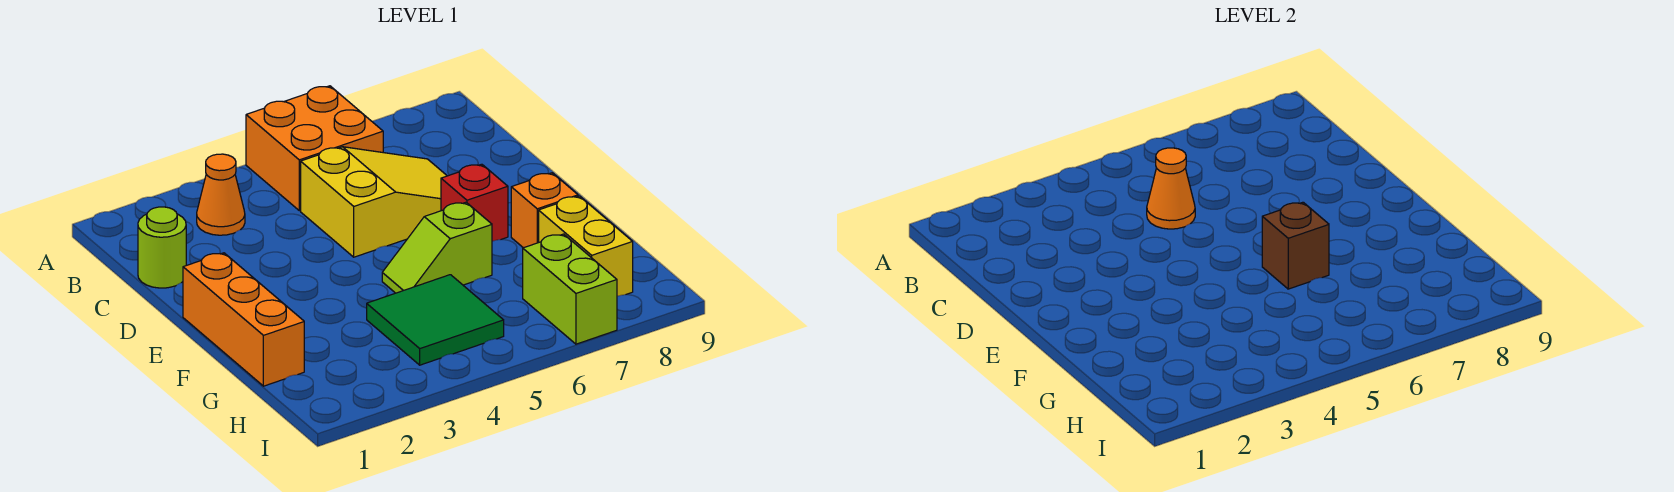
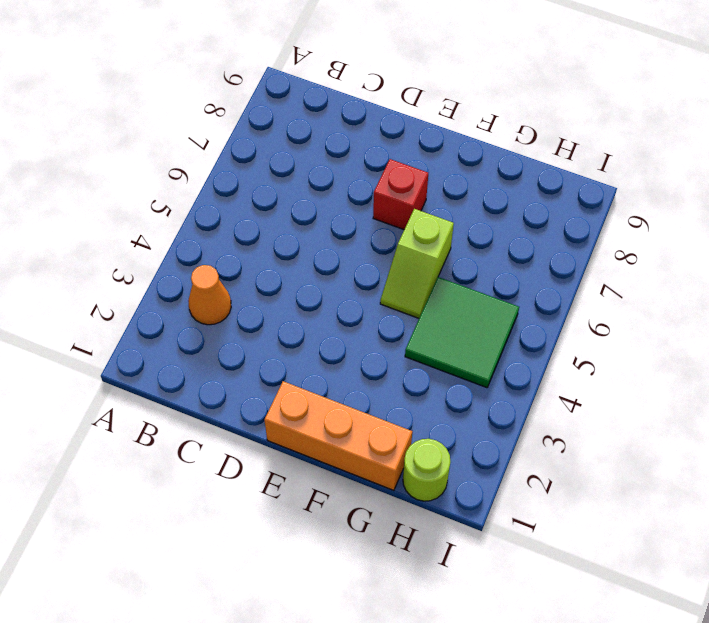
lime 1x1 round brick [403,439,451,501] -> lime 1x1 round brick moved to [138,207,186,288]
none -> orange 2x2 brick [246,86,383,211]
none -> yellow 2x3 slope [301,147,447,257]
none -> orange 1x1 brick [511,173,578,248]

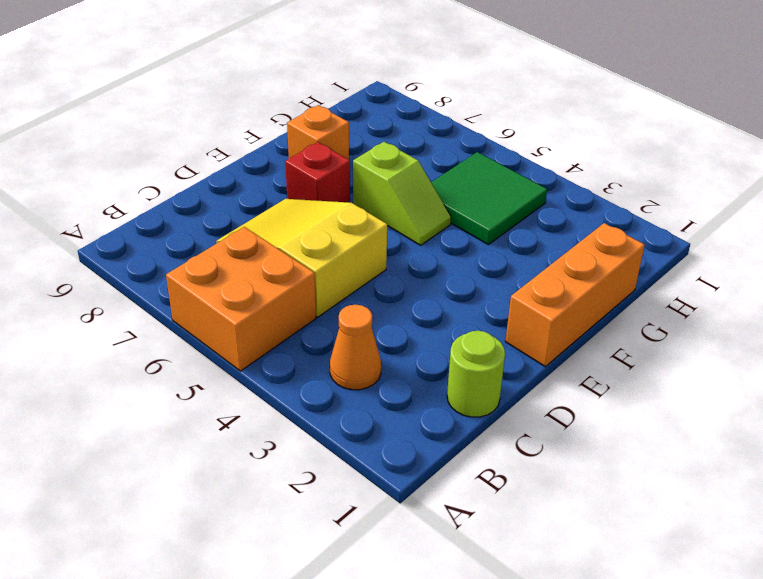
none -> yellow 1x2 brick [539,196,633,296]
none -> lime 1x2 brick [523,234,617,344]
none -> orange 1x1 cone [1147,148,1195,229]

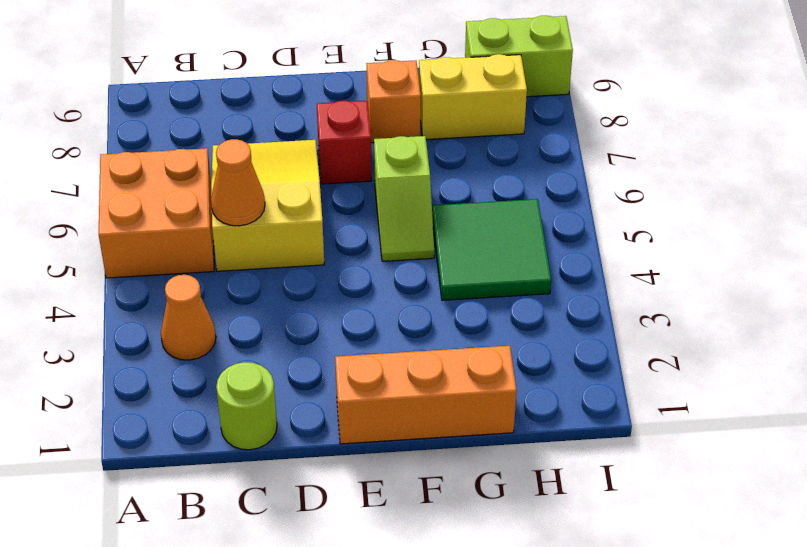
lime 1x2 brick [465,16,573,97] -> lime 1x2 brick moved to [523,234,617,344]
none -> brown 1x1 brick [1262,202,1329,289]

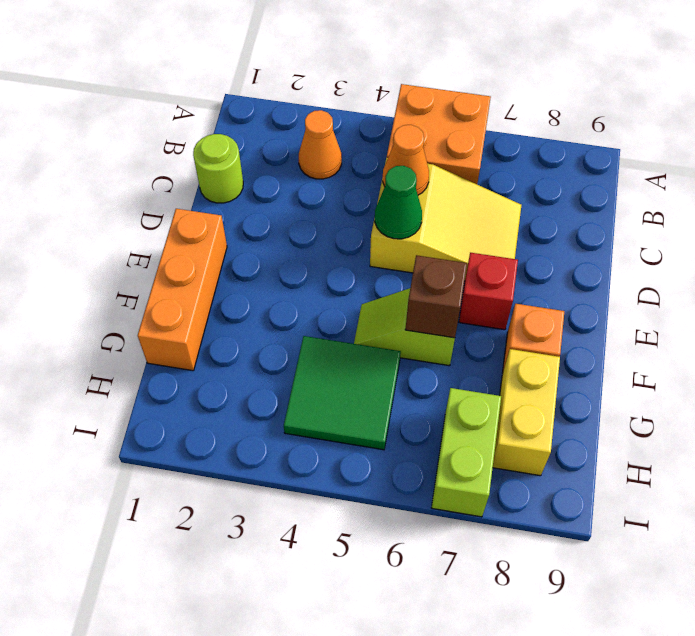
green 1x1 cone [375,166,422,239] -> none

